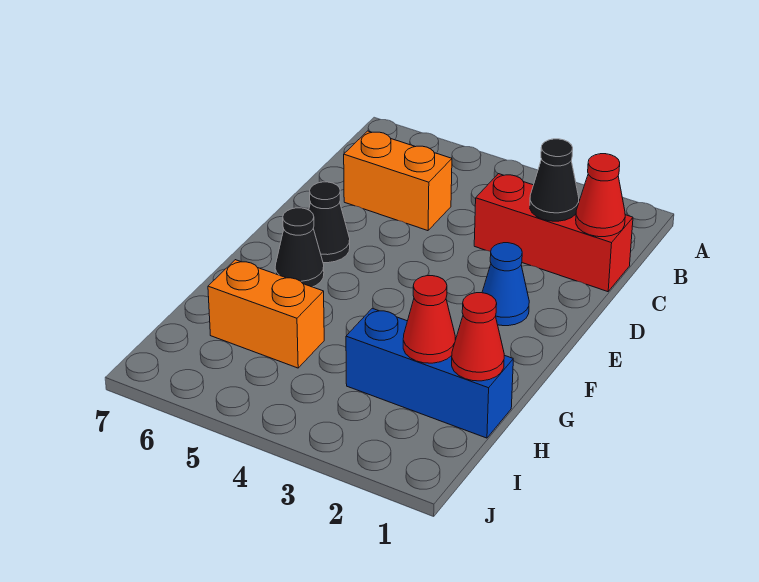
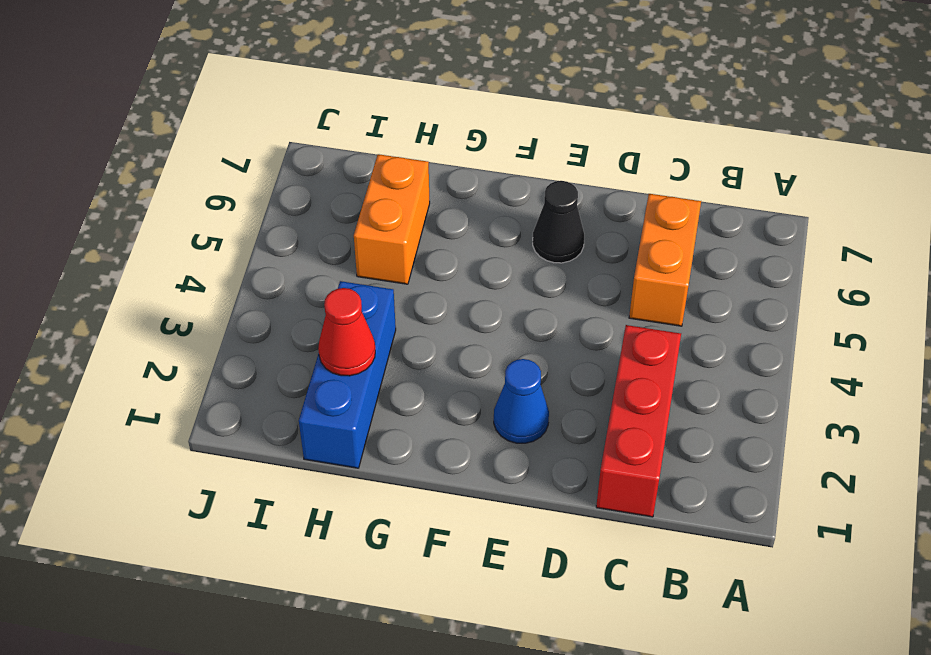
none -> black 1x1 cone [275,208,324,287]
none -> red 1x1 cone [576,154,625,237]

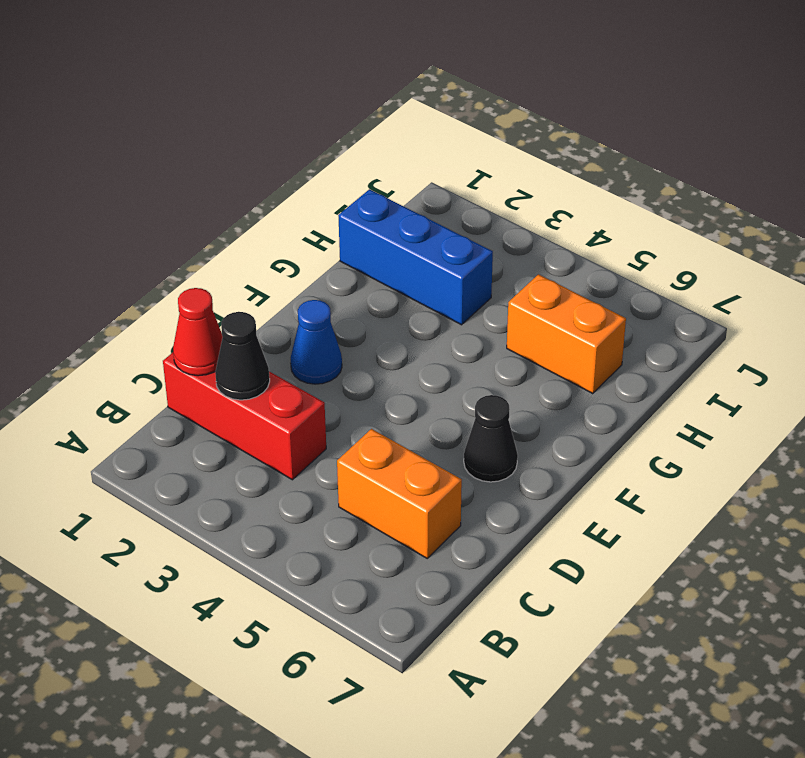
none -> black 1x1 cone [275,208,324,287]
none -> red 1x1 cone [452,293,504,381]

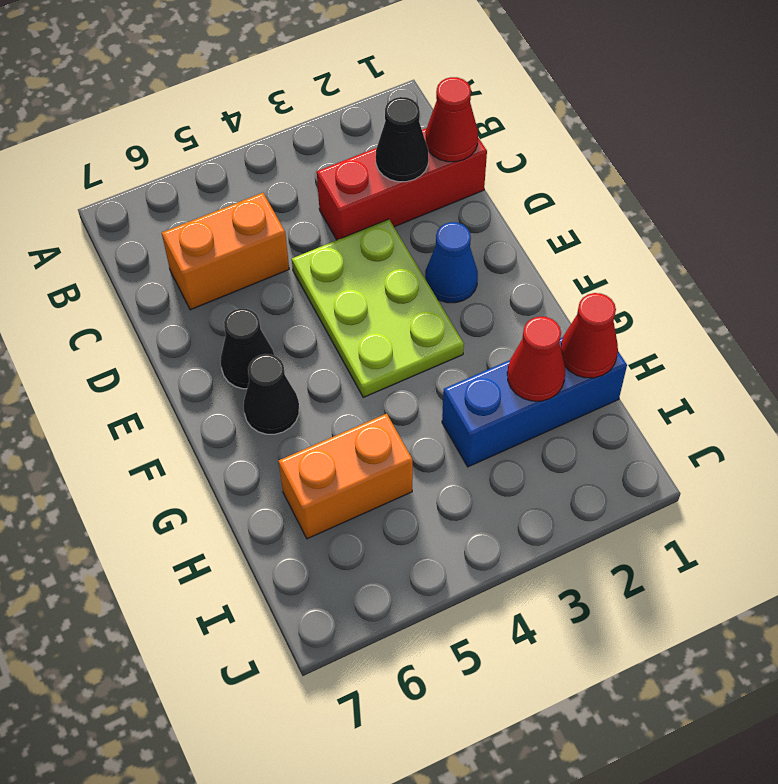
lime 2x3 plate [292,219,464,397] -> none

